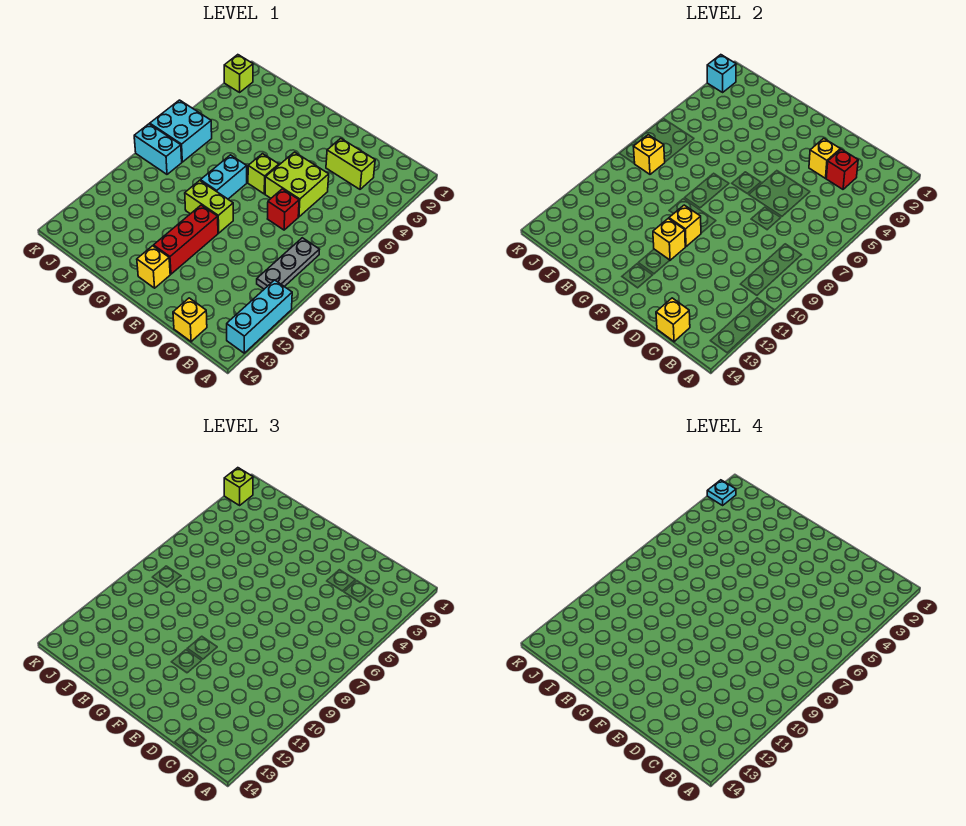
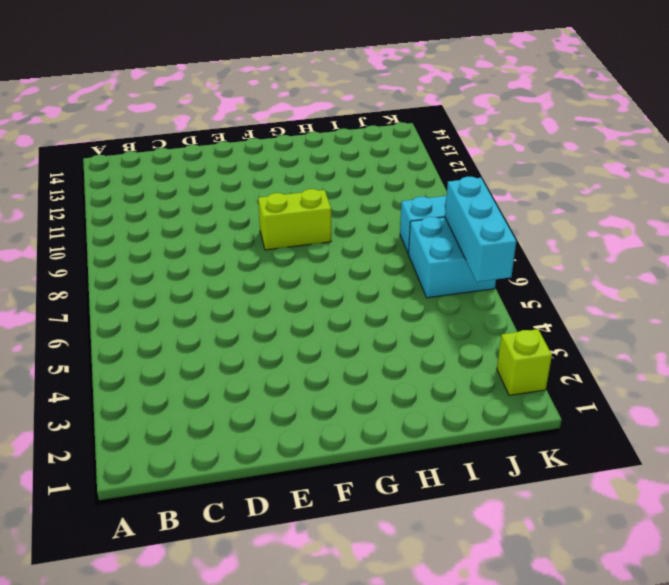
cyan 1x3 brick [445,177,516,282] -> cyan 1x3 brick moved to [227,280,292,353]
none -> grey 1x3 plate [257,238,320,289]
none -> lime 1x2 brick [326,138,375,189]
none -> yellow 1x1 brick [173,298,207,342]

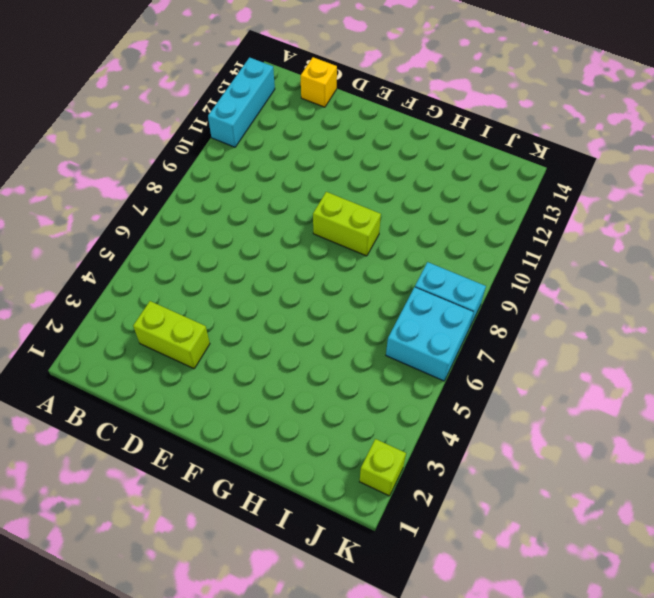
none -> grey 1x3 plate [257,238,320,289]
none -> lime 2x2 brick [265,152,329,217]
none -> red 1x1 brick [268,189,299,230]

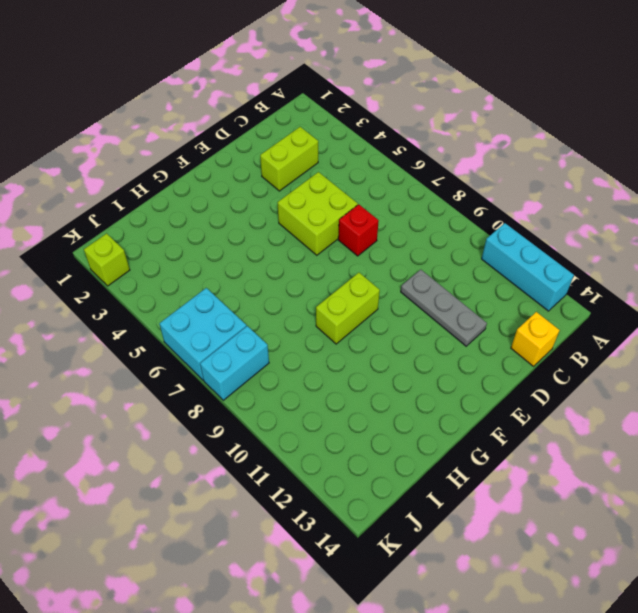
grey 1x3 plate [401,270,487,346] -> grey 1x3 plate moved to [257,238,320,289]
none -> lime 1x1 brick [248,154,279,194]
none -> red 1x3 brick [153,205,218,274]
none -> yellow 1x1 brick [137,246,170,288]

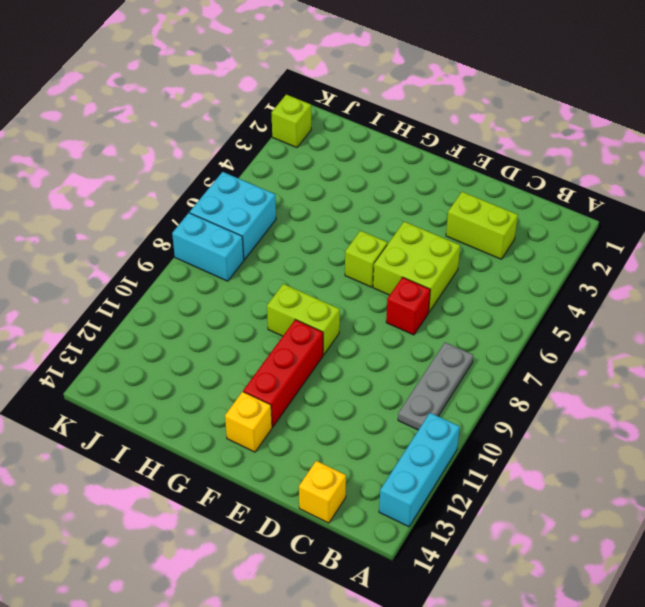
none -> cyan 1x2 brick [200,155,247,199]
none -> red 1x1 brick [826,149,858,189]
none -> yellow 1x1 brick [656,298,690,342]

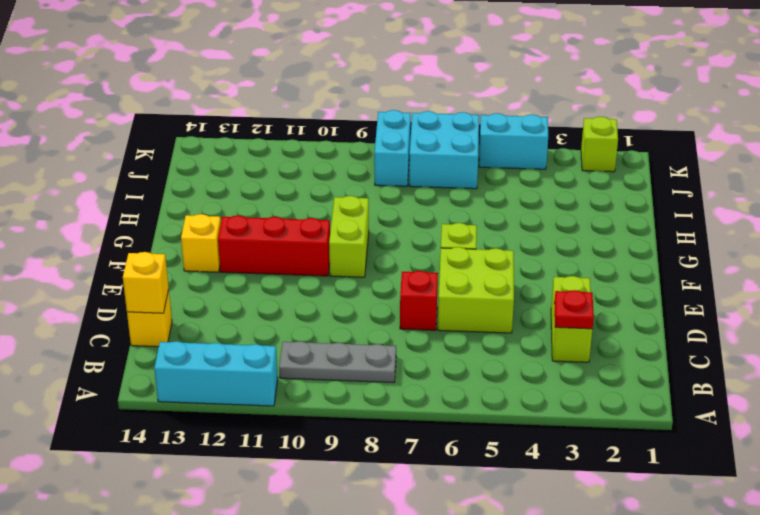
red 1x1 plate [554,290,594,329] -> red 1x1 brick [826,149,858,189]
cyan 1x2 brick [479,113,548,169] -> cyan 1x2 brick moved to [200,155,247,199]
none -> yellow 1x1 brick [809,138,840,178]
none -> yellow 1x1 brick [669,205,701,247]
none -> yellow 1x1 brick [653,218,685,260]

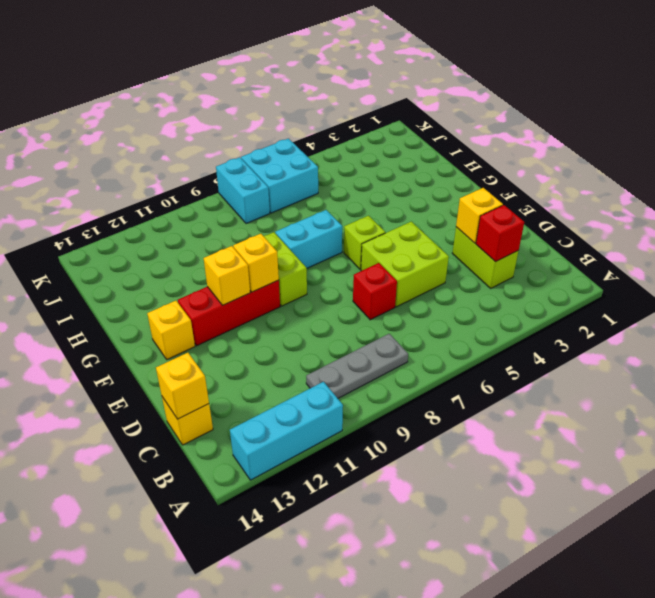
none -> lime 1x1 brick [224,55,253,92]
none -> yellow 1x1 brick [633,135,665,174]
none -> cyan 1x1 brick [707,55,736,92]

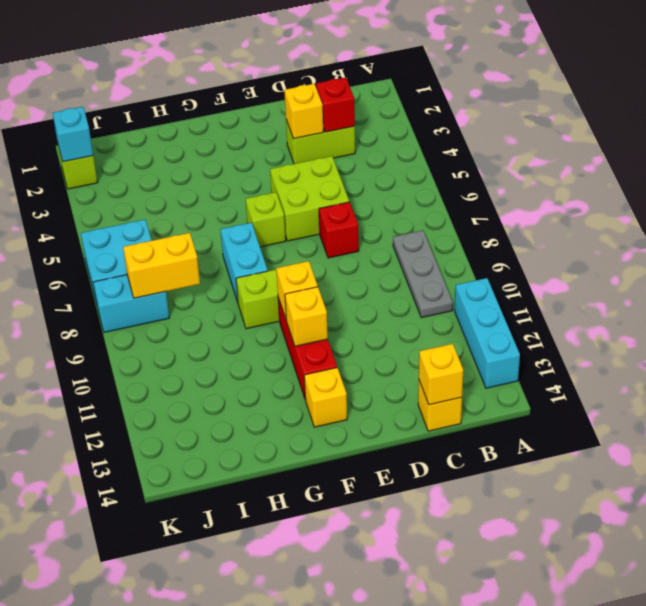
yellow 1x2 brick [123,233,200,298] -> yellow 1x1 brick [633,135,665,174]
none -> lime 1x1 brick [224,468,253,505]
none -> cyan 1x1 plate [707,480,736,505]

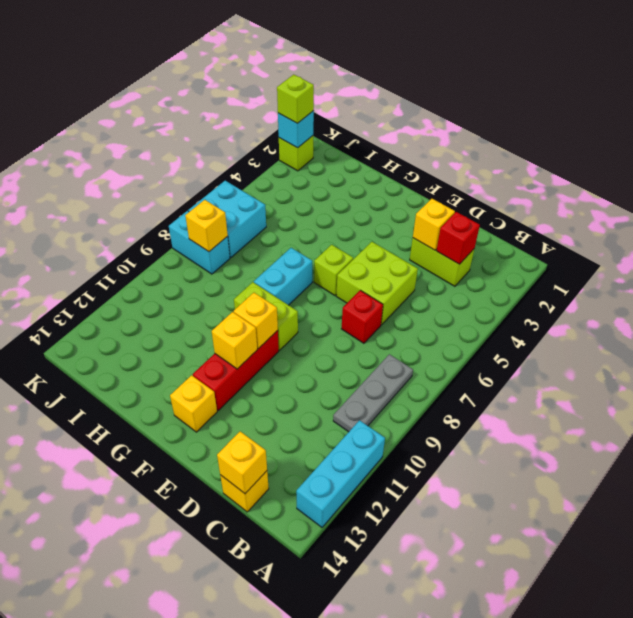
none -> cyan 1x1 plate [707,480,736,505]

